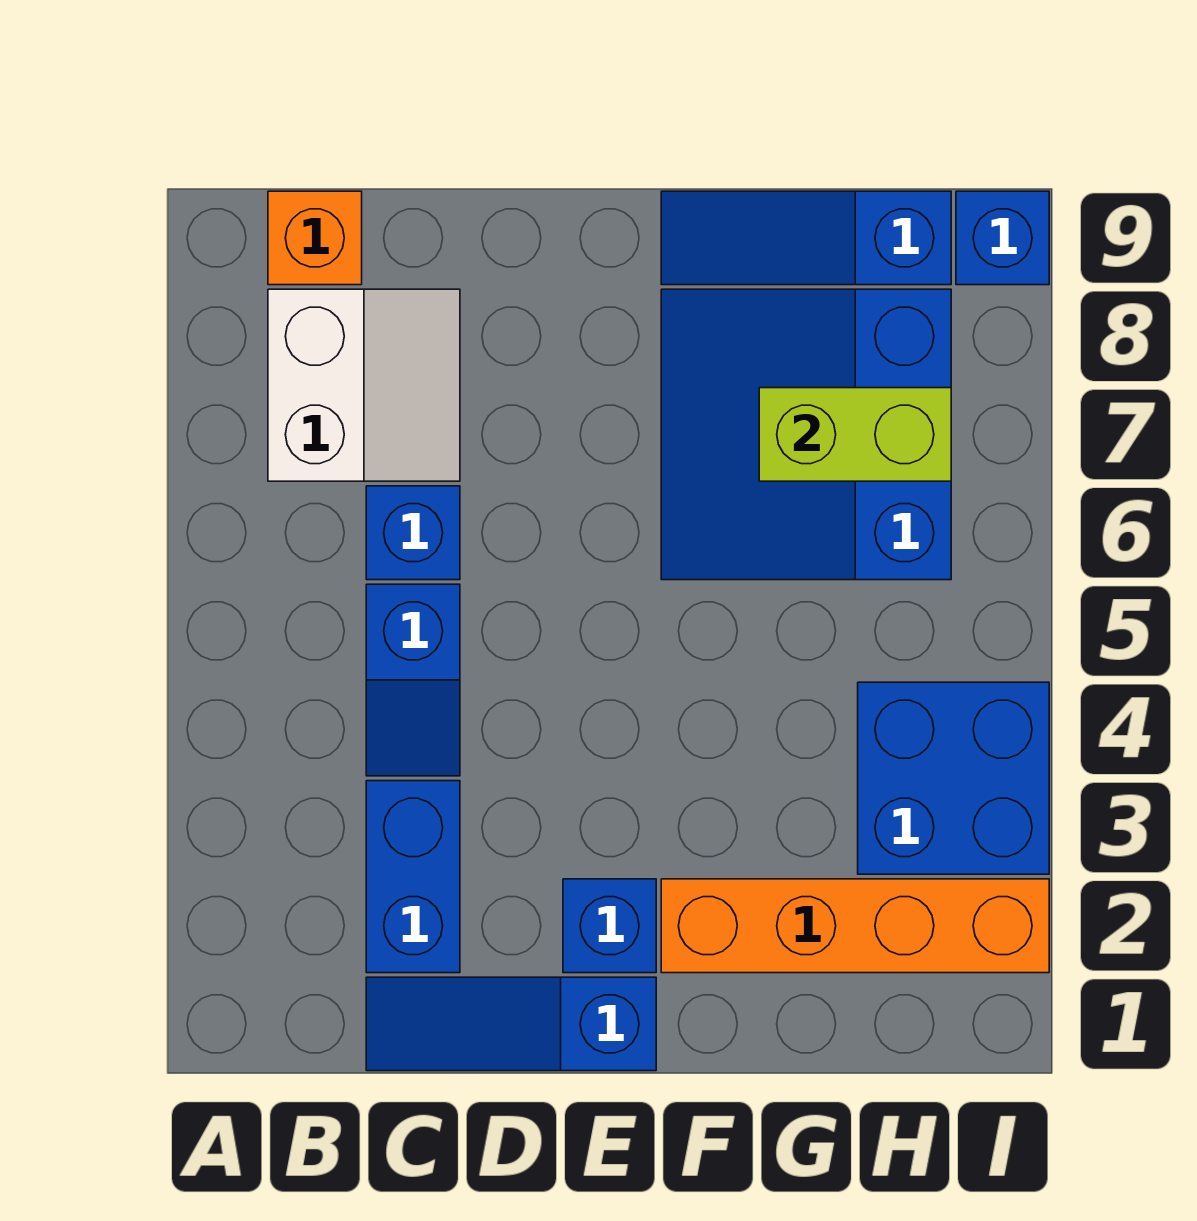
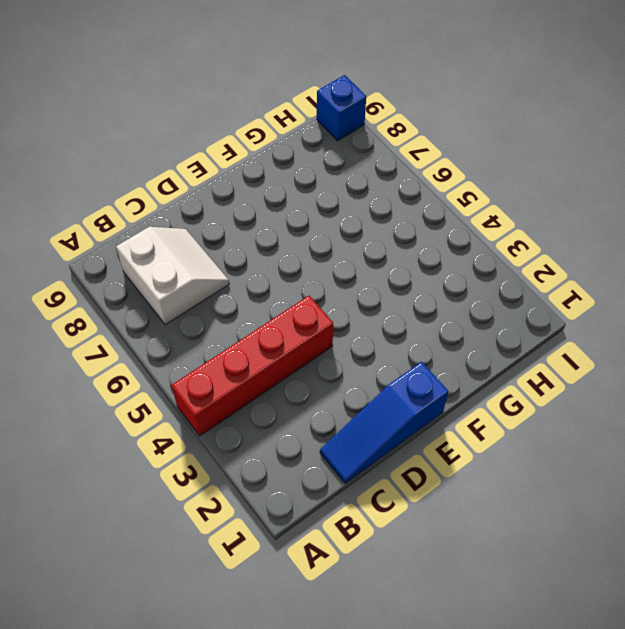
red 1x4 brick [172,296,333,436] -> blue 1x2 slope [366,584,460,776]
none -> orange 1x1 brick [268,191,362,285]
none -> blue 1x2 brick [366,781,460,973]
none -> blue 1x1 brick [366,486,460,580]

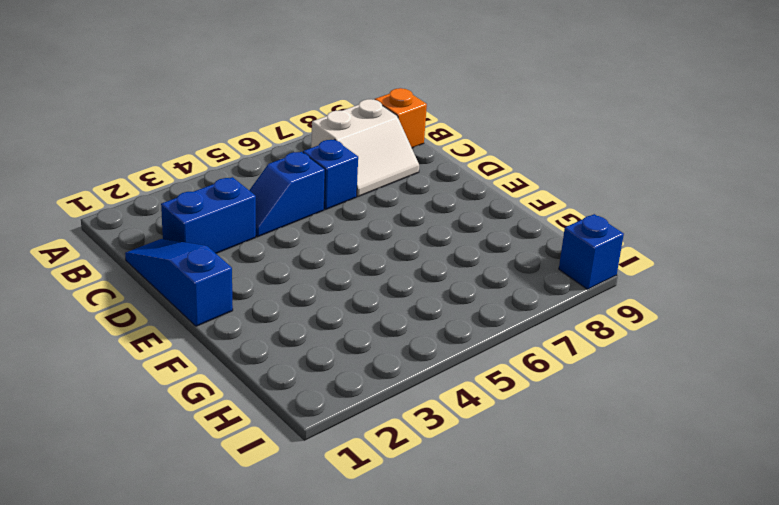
none -> blue 1x1 brick [563,879,656,973]
none -> orange 1x4 brick [661,879,1049,973]
none -> blue 3x3 slope [661,289,951,580]

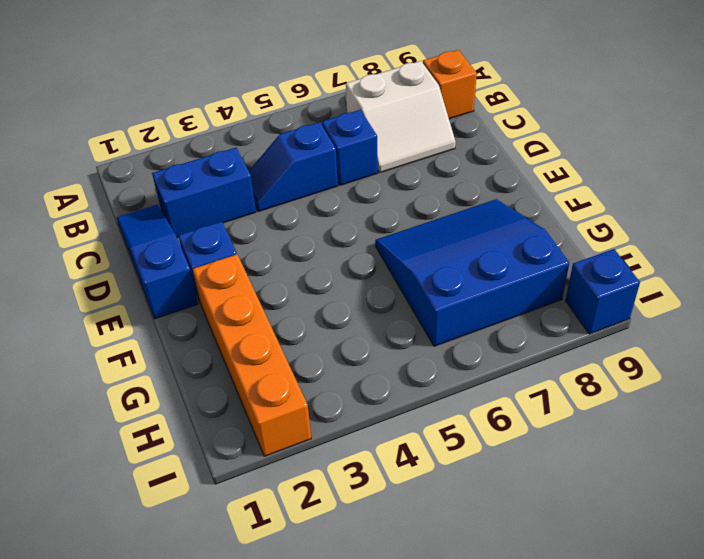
none -> blue 1x3 slope [661,191,951,285]
none -> blue 2x2 brick [858,682,1049,874]
none -> lime 1x2 brick [759,388,951,481]

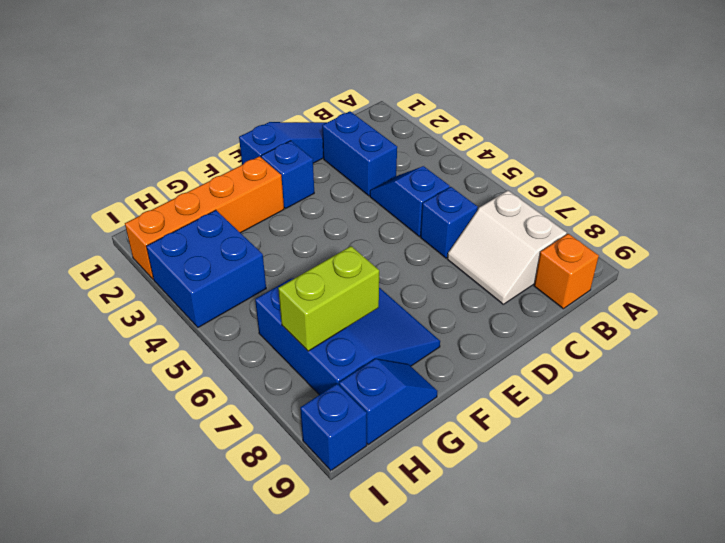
blue 1x2 slope [339,359,437,444] -> blue 1x3 slope [661,191,951,285]

